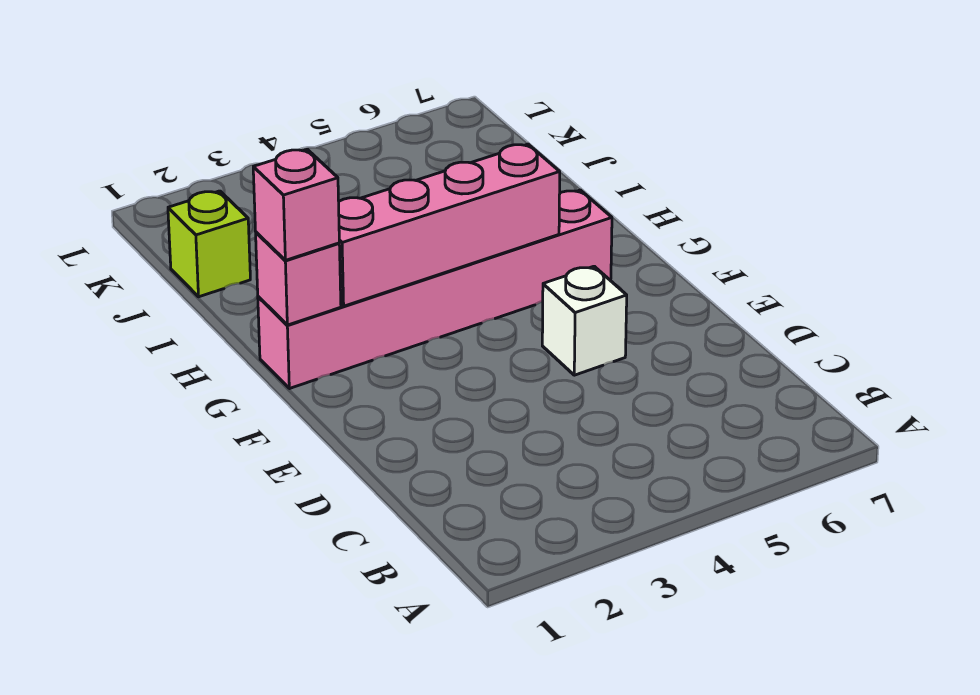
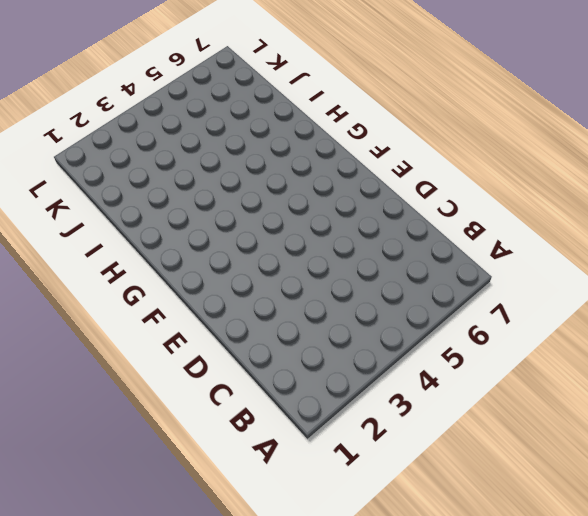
none -> white 1x1 brick [542,266,627,375]
none -> pink 1x6 brick [258,190,612,389]

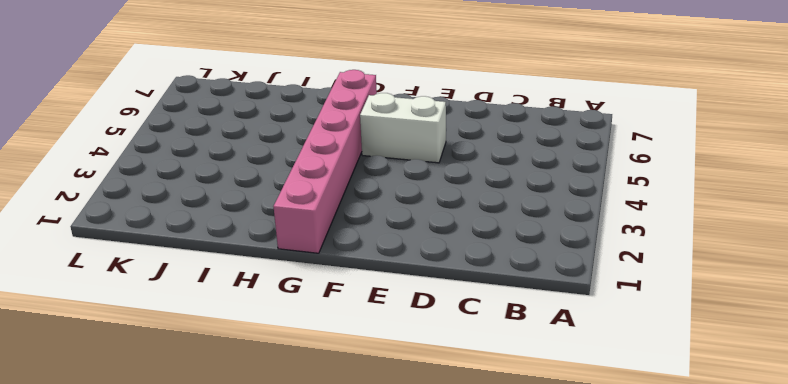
white 1x2 brick [360,93,446,163] -> white 1x1 brick [542,266,627,375]
none -> lime 1x1 brick [168,191,250,297]
none -> pink 1x1 brick [256,232,341,325]

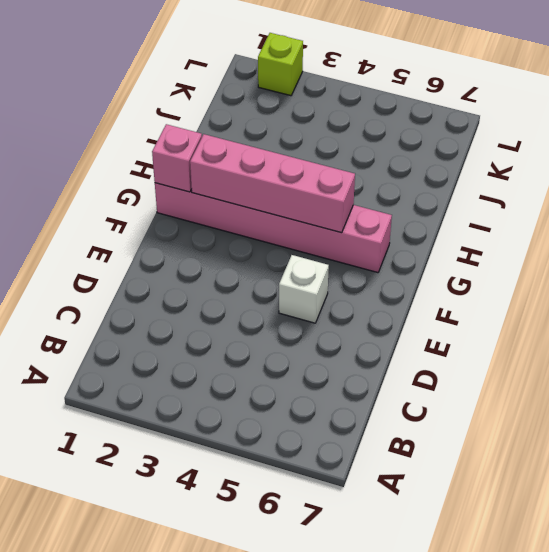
lime 1x1 brick [258,33,303,96] -> lime 1x1 brick moved to [168,191,250,297]
none -> pink 1x1 brick [253,149,339,260]

